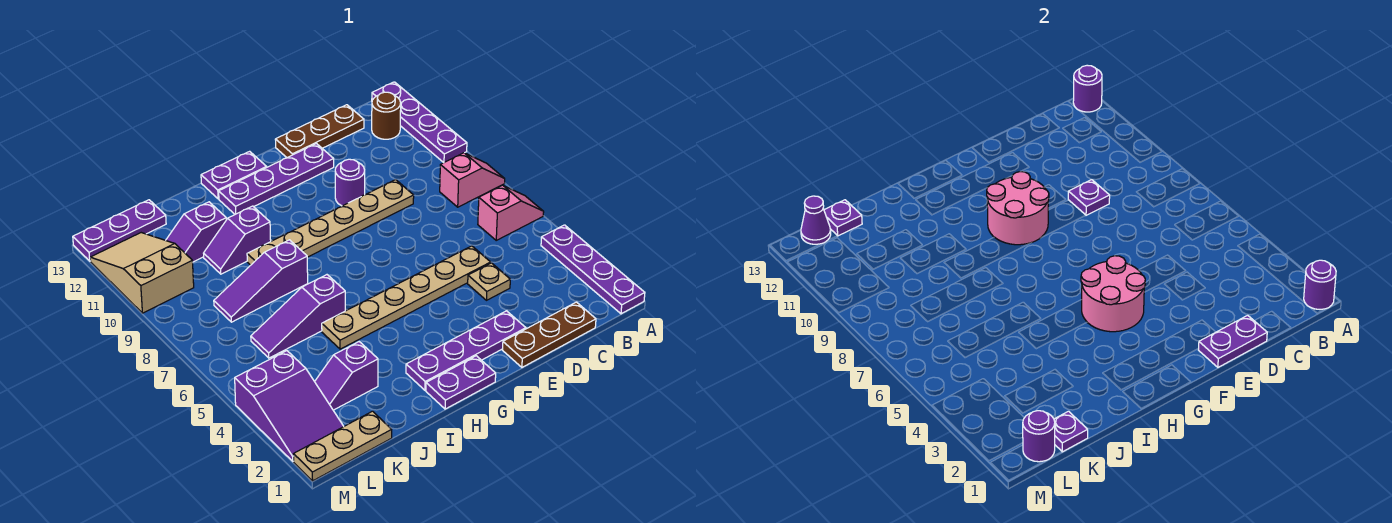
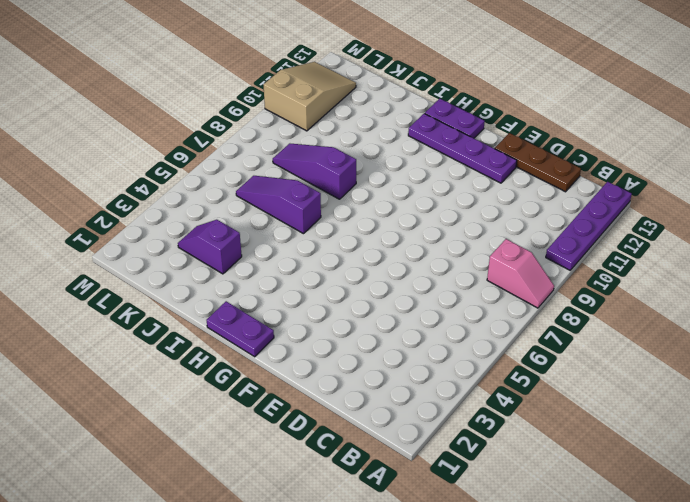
none -> purple 1x4 plate [541,225,645,314]
none -> pink 1x2 slope [478,185,544,240]
none -> brown 1x1 round brick [372,92,401,139]
none -> brown 1x3 plate [503,302,596,367]

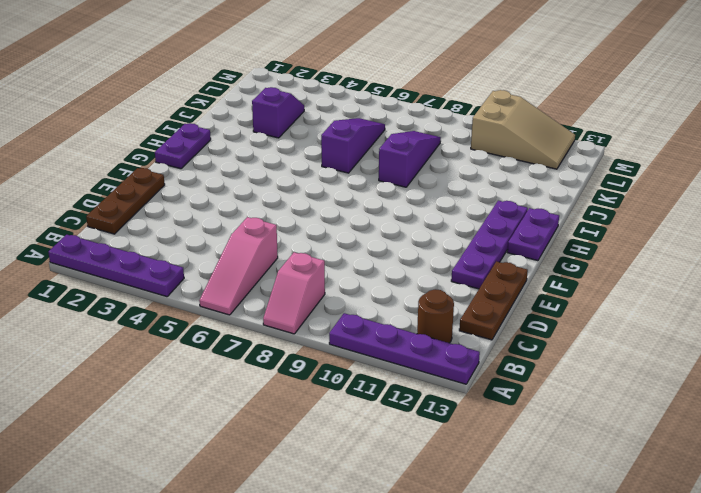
pink 1x3 slope [199,217,278,315] -> pink 1x2 slope [478,185,544,240]
none -> tan 1x1 plate [468,263,510,300]
none -> tan 1x6 plate [322,246,491,349]
none -> tan 1x6 plate [247,180,414,265]
none -> purple 1x4 plate [406,311,526,390]

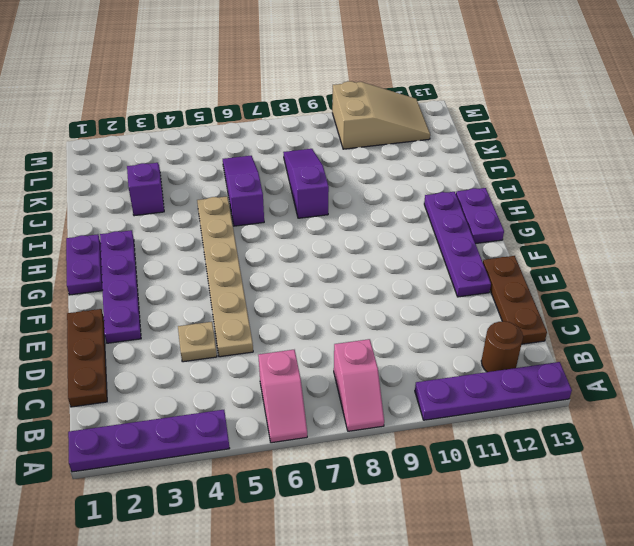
none -> tan 1x6 plate [247,180,414,265]
none -> purple 1x1 round brick [335,159,365,206]
none -> purple 1x2 slope [204,206,271,274]
none -> purple 1x2 slope [166,202,226,262]

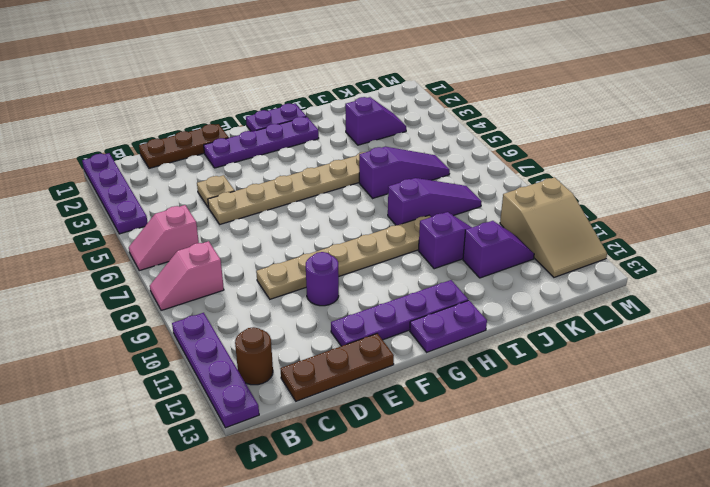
none -> tan 1x3 plate [294,411,392,481]
none -> purple 1x3 plate [73,200,166,261]
none -> purple 2x3 slope [235,351,344,461]
none -> purple 1x1 round brick [1304,260,1336,309]

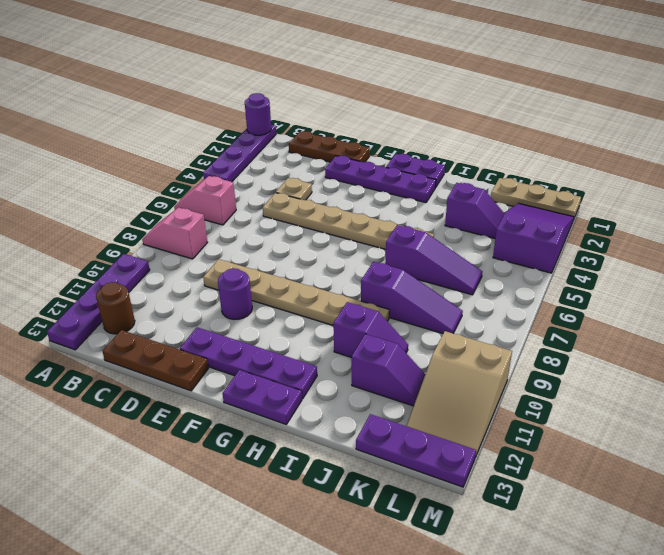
none -> purple 1x1 round brick [1073,65,1102,112]
none -> purple 1x2 plate [1198,315,1267,367]
none -> purple 1x1 plate [1068,180,1110,215]
none -> pink 2x2 round brick [1081,256,1145,332]

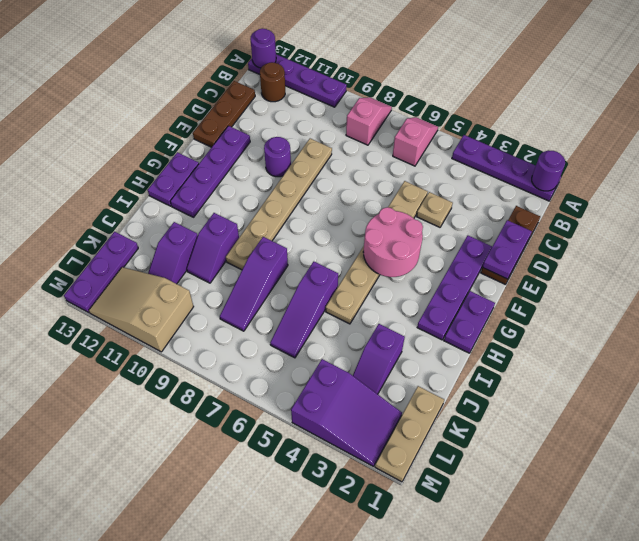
none -> purple 1x1 plate [1068,180,1110,215]
none -> pink 2x2 round brick [987,172,1049,245]
none -> purple 1x1 plate [1054,411,1088,452]
none -> purple 1x1 plate [824,200,862,236]

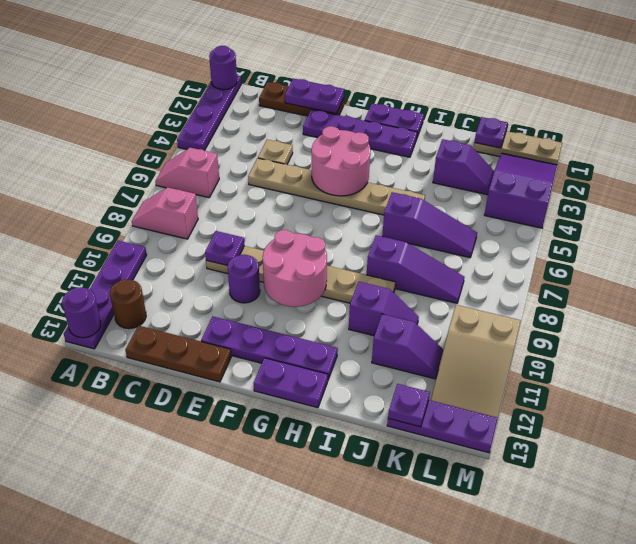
none -> purple 1x1 round brick [1023,411,1055,462]
none -> purple 1x1 cone [801,196,831,244]

